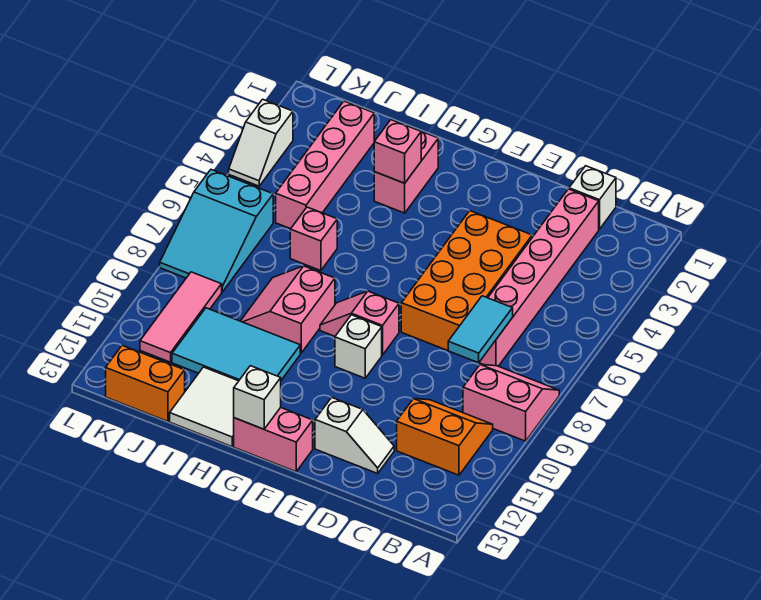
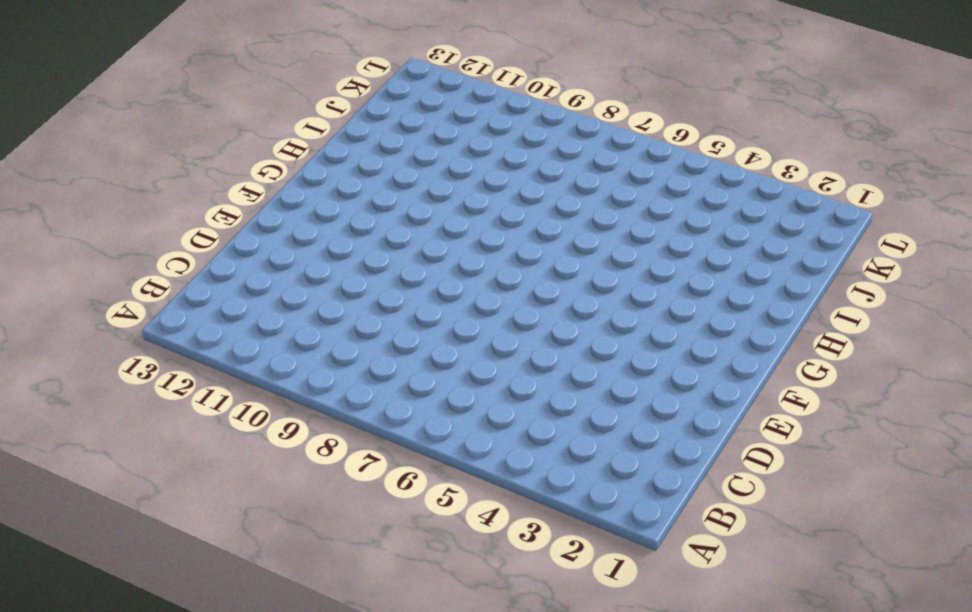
none -> pink 2x2 slope [463,364,559,441]
none -> orange 2x2 slope [397,399,493,475]
none -> white 1x1 brick [569,166,616,229]

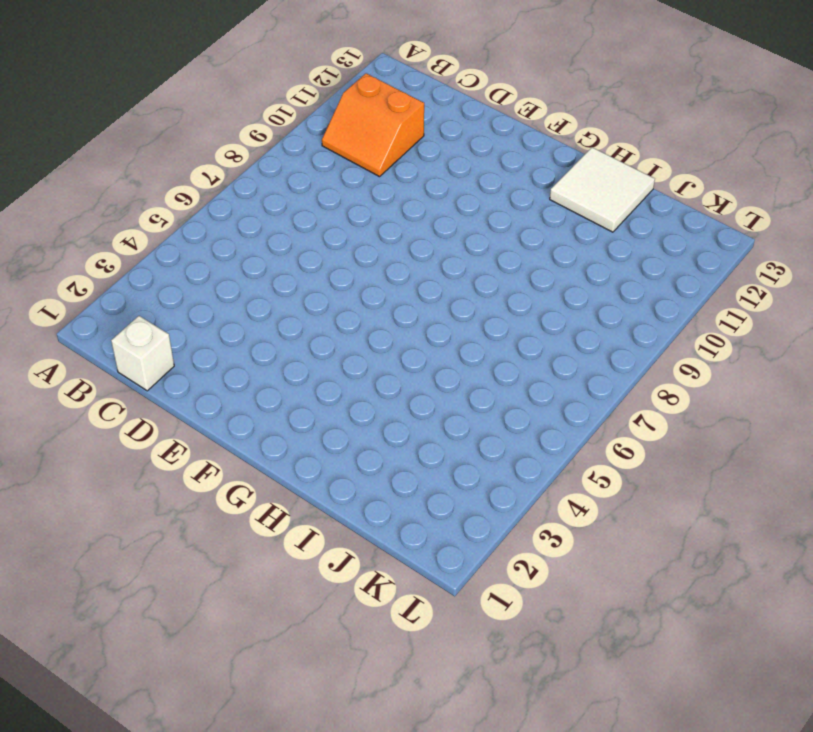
none -> pink 2x2 slope [463,364,559,441]
none -> pink 1x6 brick [479,189,599,366]
none -> orange 2x4 brick [401,211,532,350]

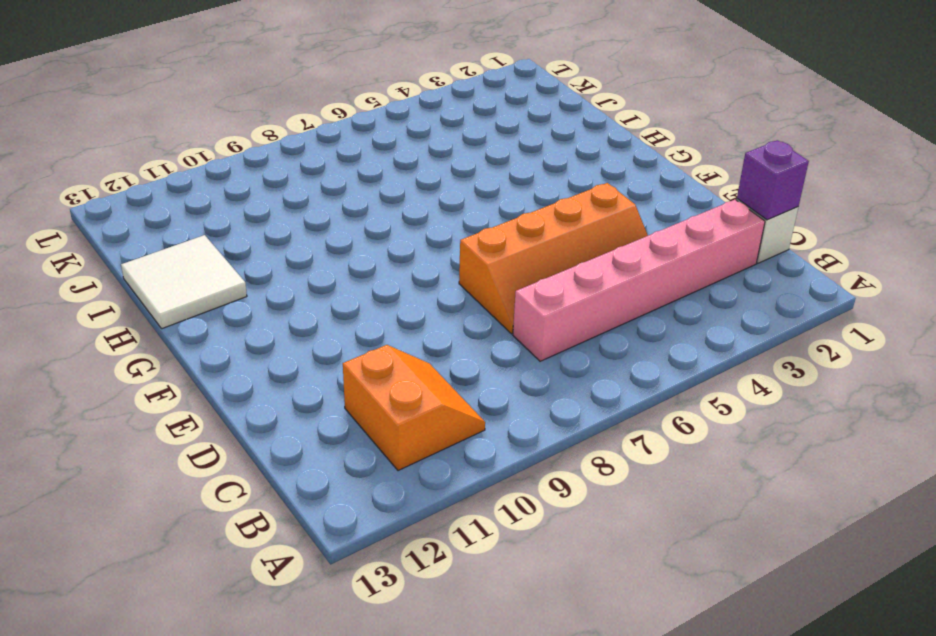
purple 1x1 brick [737,140,809,220] -> none
orange 2x4 slope [459,183,648,334] -> orange 2x4 brick [401,211,532,350]
none -> pink 2x2 slope [463,364,559,441]
none -> white 1x2 slope [315,397,394,473]
none -> pink 1x2 slope [320,291,399,355]

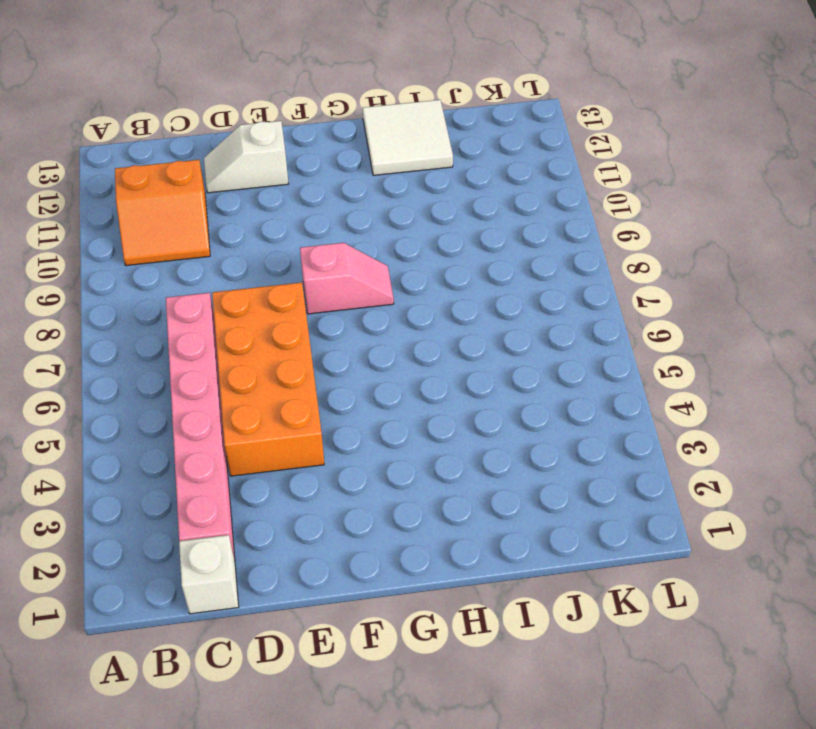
none -> pink 2x2 slope [463,364,559,441]
none -> white 1x1 brick [335,315,382,378]
none -> pink 1x2 brick [234,408,313,472]

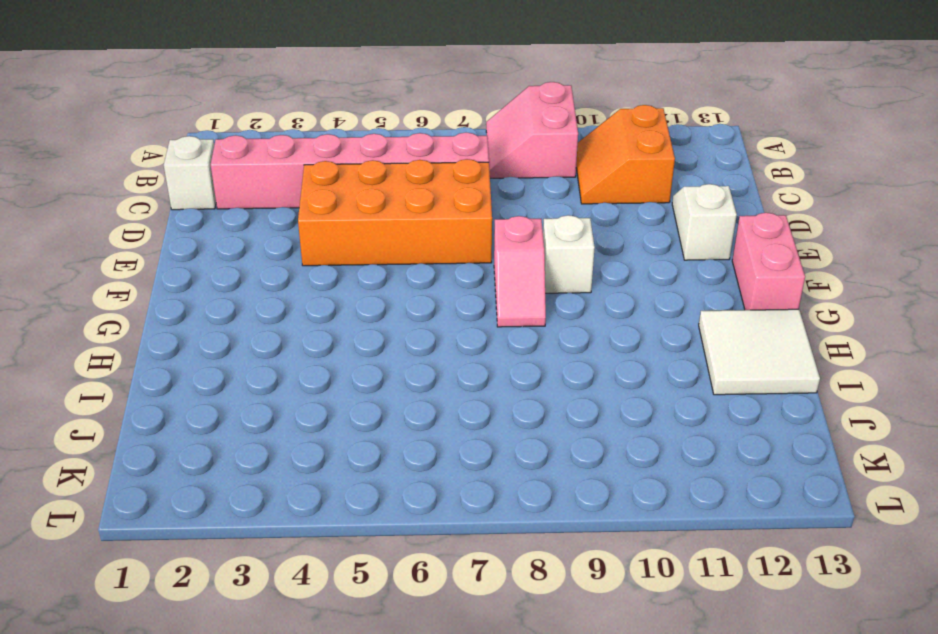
none -> pink 1x2 brick [374,132,438,213]
none -> pink 2x2 slope [241,266,335,353]
none -> cyan 2x3 tile [172,308,300,381]

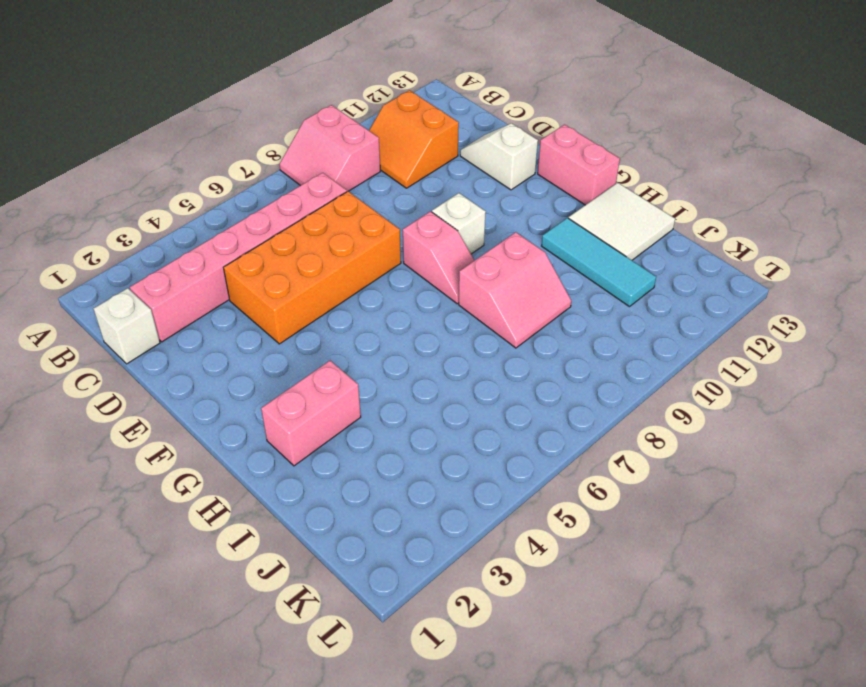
cyan 1x3 tile [542,218,656,307] -> cyan 2x3 tile [172,308,300,381]
none -> pink 1x1 brick [290,207,337,271]
none -> pink 1x4 brick [276,101,374,229]
none -> orange 1x2 brick [106,345,185,421]

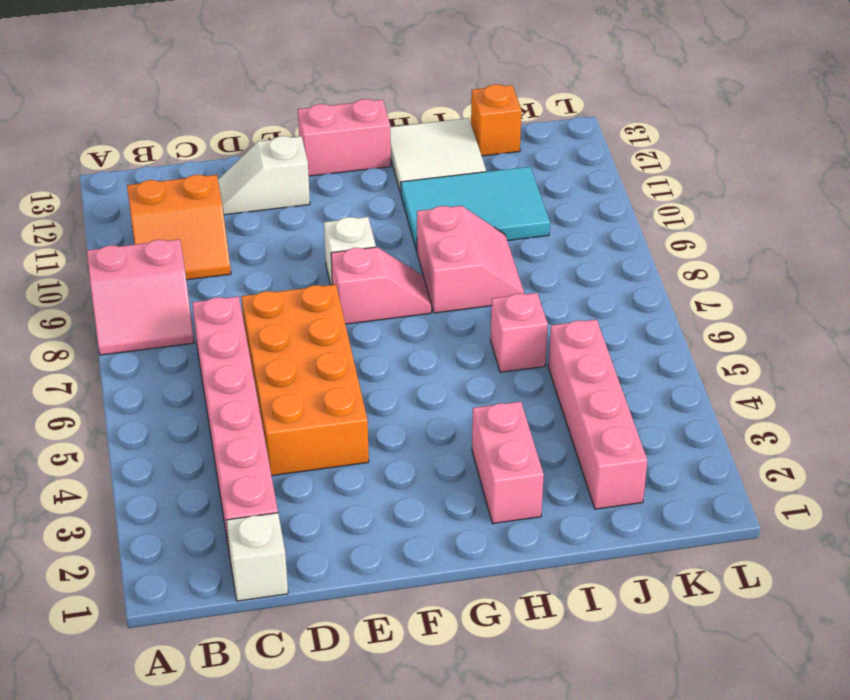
orange 1x1 brick [471,84,521,156] -> orange 1x2 brick [106,345,185,421]
none -> cyan 2x3 slope [160,170,273,292]
none -> pink 1x3 tile [140,272,222,362]
none -> white 1x2 slope [229,99,293,186]

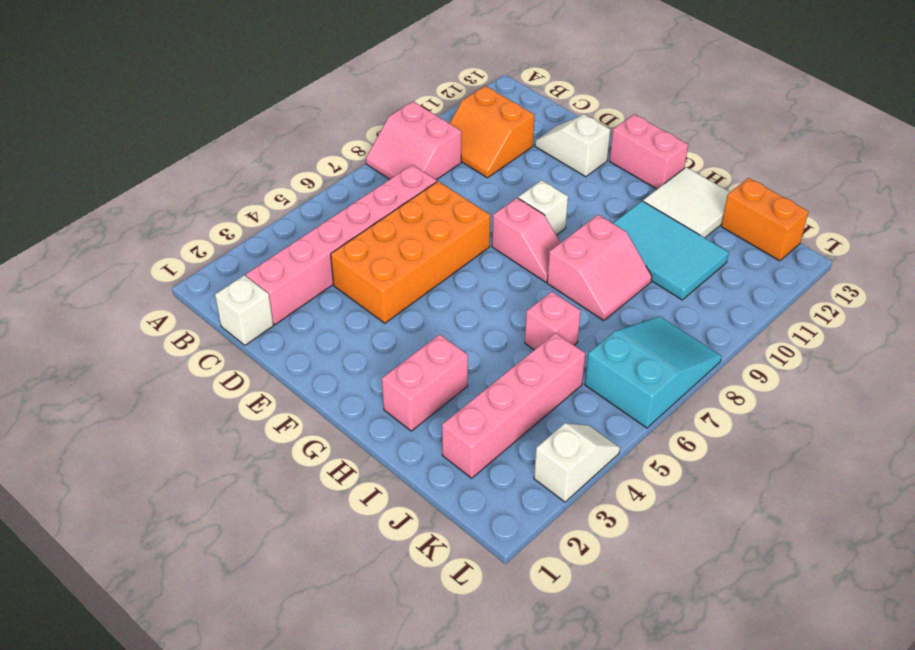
none -> pink 1x3 tile [140,272,222,362]
none -> cyan 1x2 tile [448,296,513,363]
none -> white 1x1 brick [234,366,281,429]

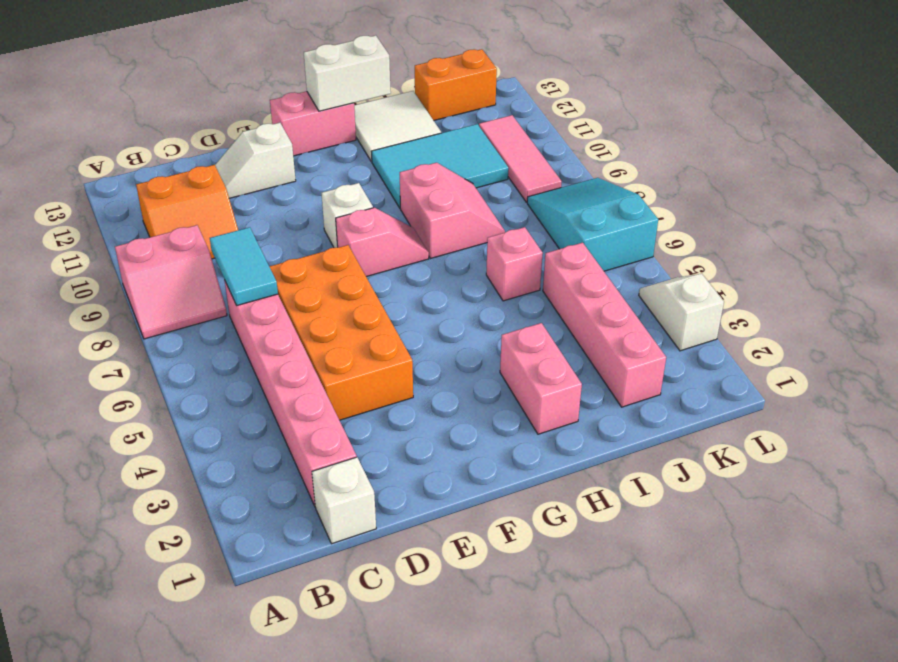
white 1x2 brick [304,35,391,111] -> white 1x1 brick [234,366,281,429]
none -> pink 1x1 brick [374,120,421,183]

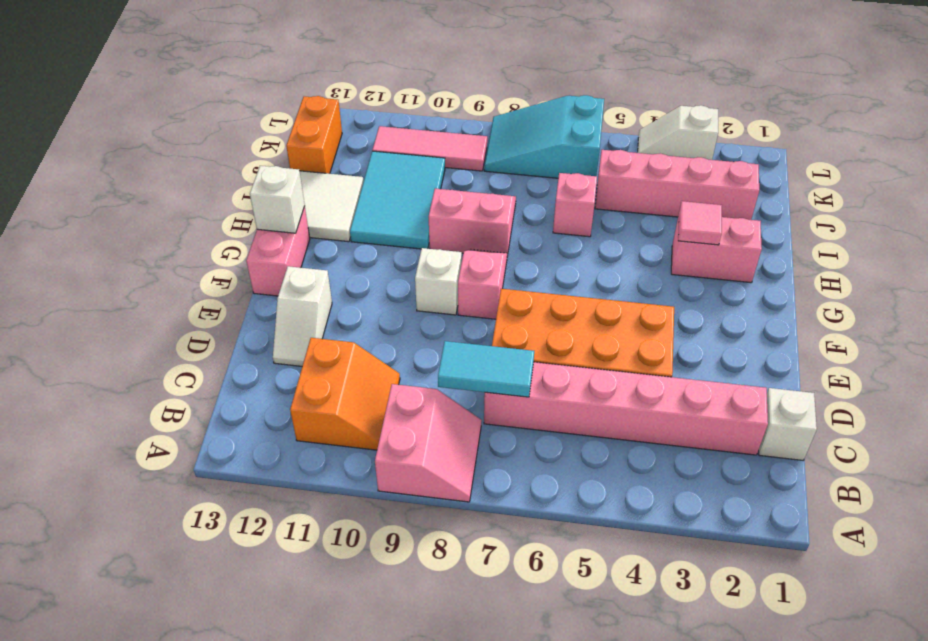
pink 1x1 tile [678,201,722,245] -> pink 1x1 brick [374,120,421,183]

